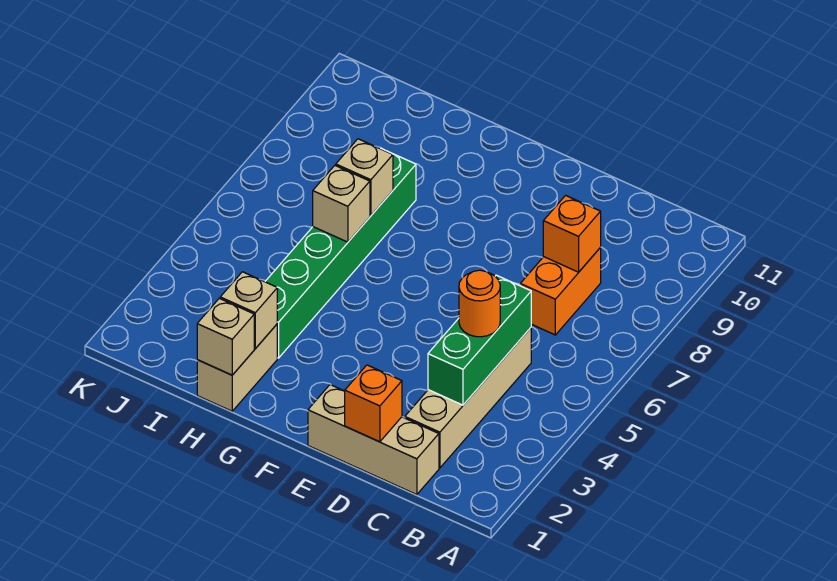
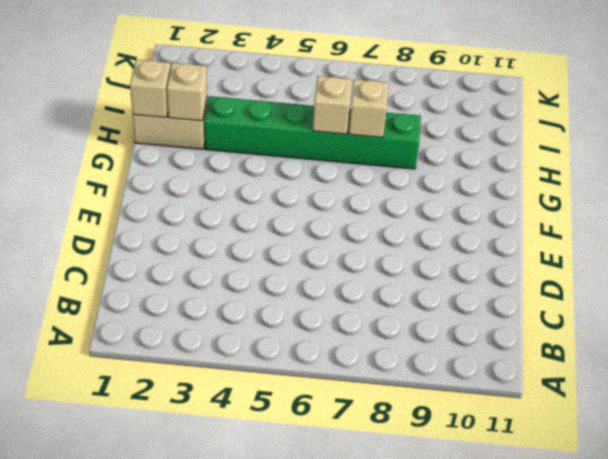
none -> tan 1x3 brick [308,385,439,495]
none -> tan 1x4 brick [405,328,531,468]
none -> orange 1x2 brick [520,248,601,335]

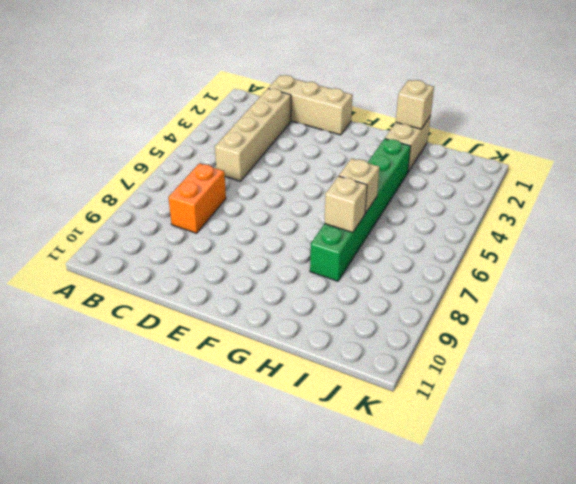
none -> green 1x3 brick [428,275,531,405]
none -> orange 1x1 brick [543,195,601,272]
none -> orange 1x1 brick [345,365,402,442]

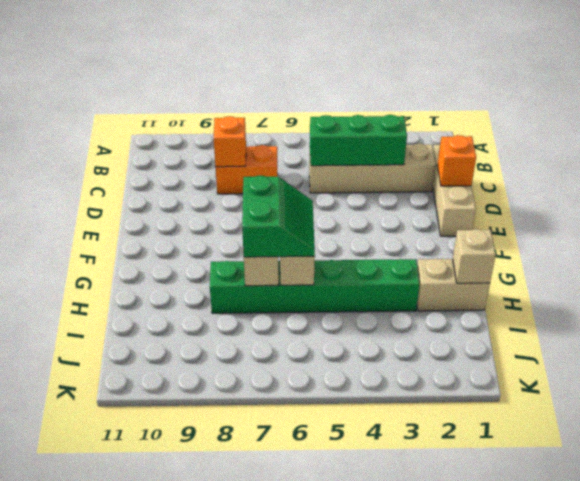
green 2x2 slope [242,175,315,257] -> none
none -> tan 1x1 brick [220,272,277,349]
none -> orange 1x1 round brick [459,270,500,337]

